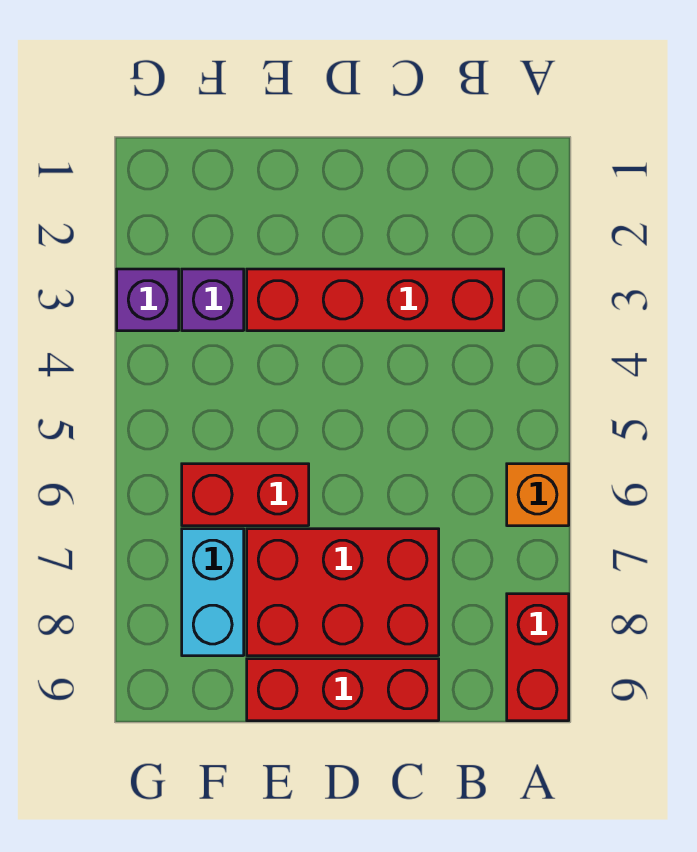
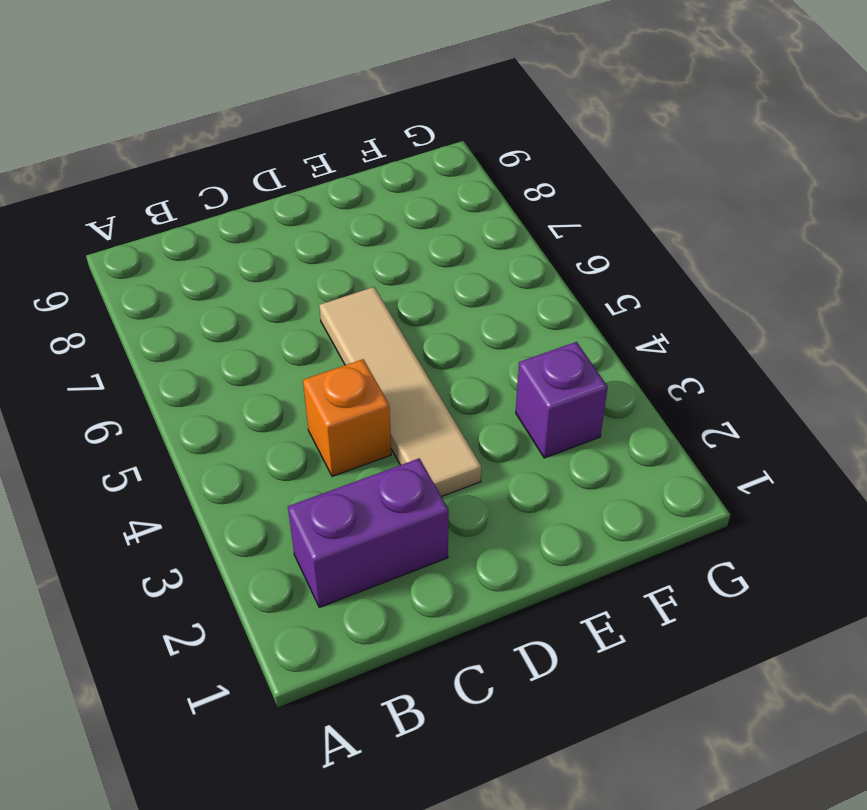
purple 1x2 brick [288,458,449,607] -> none
orange 1x1 brick [303,359,391,476] -> orange 1x1 brick moved to [507,464,569,526]
tan 1x4 tile [319,287,482,497] -> red 1x4 brick [247,269,504,331]
none -> red 1x2 brick [507,594,569,721]
none -> red 2x3 brick [247,529,439,656]

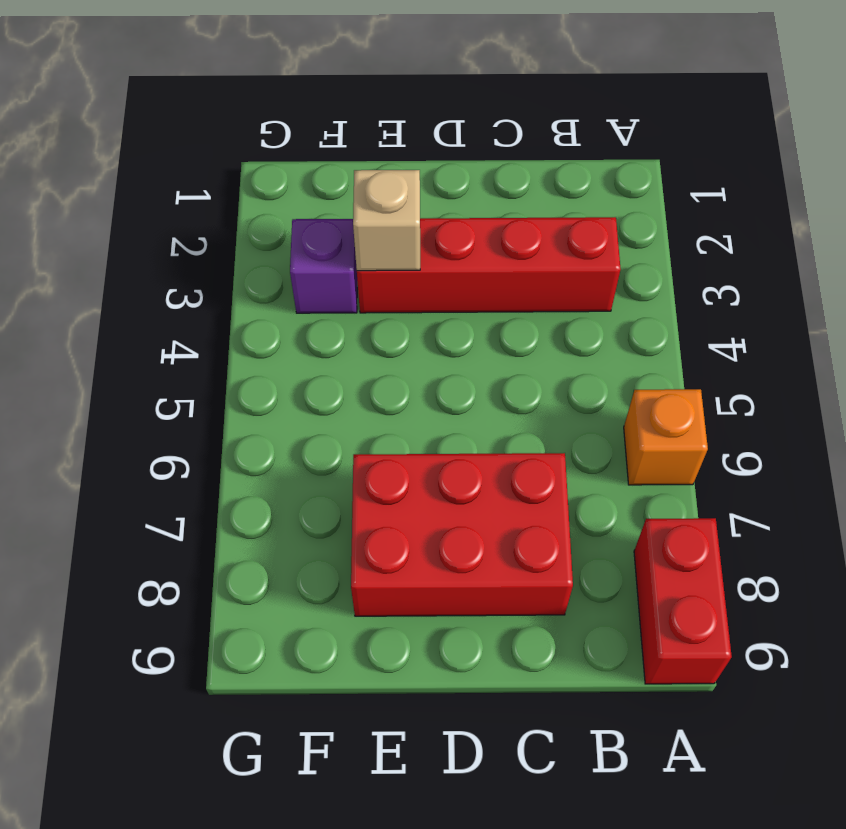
tan 1x1 brick [353,170,420,271] -> none
none -> red 1x3 brick [247,659,439,721]
none -> red 1x2 brick [182,464,309,526]

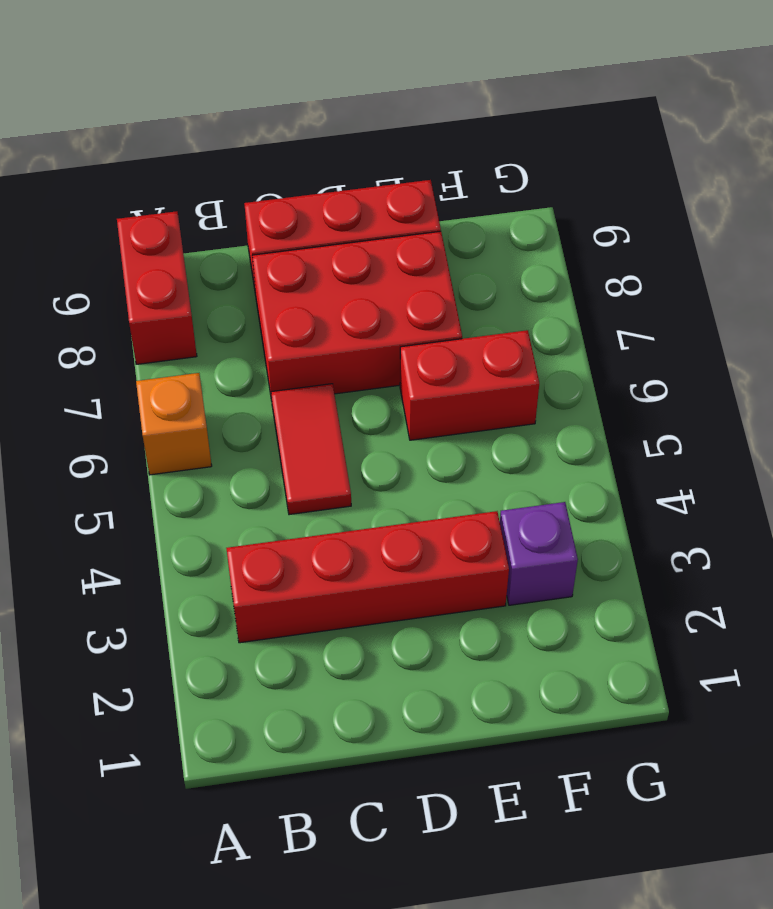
red 1x2 tile [271,384,351,515] -> none
none -> cyan 1x2 brick [182,529,244,656]
none -> purple 1x1 brick [117,269,179,331]

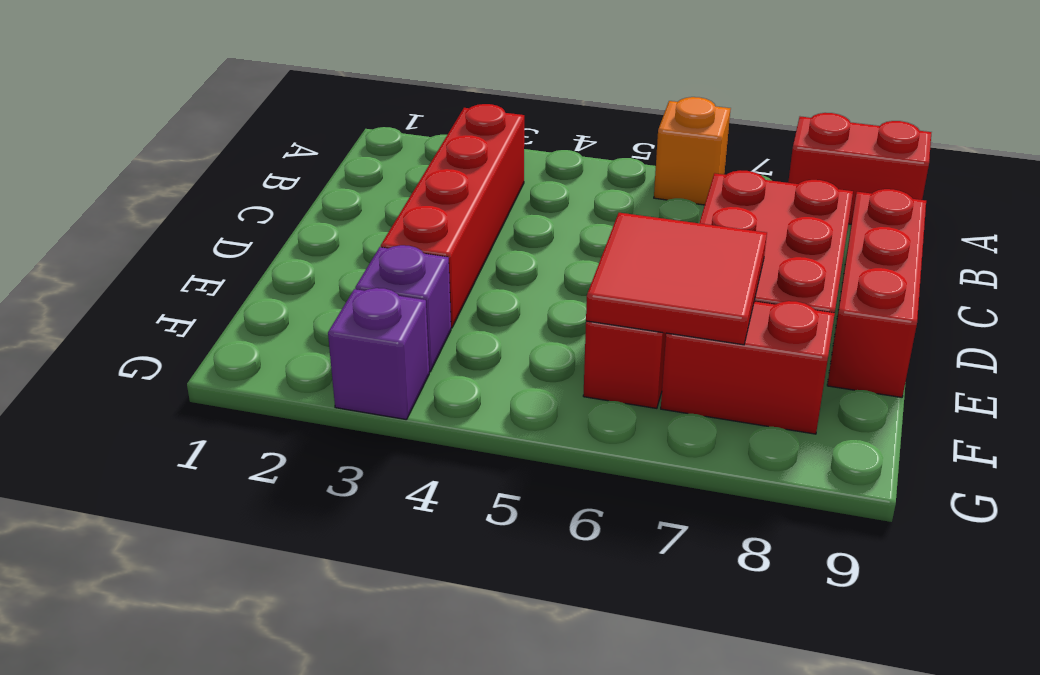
red 2x2 tile [586,213,767,345] -> none
red 1x2 brick [661,301,835,434] -> cyan 1x2 brick [182,529,244,656]

